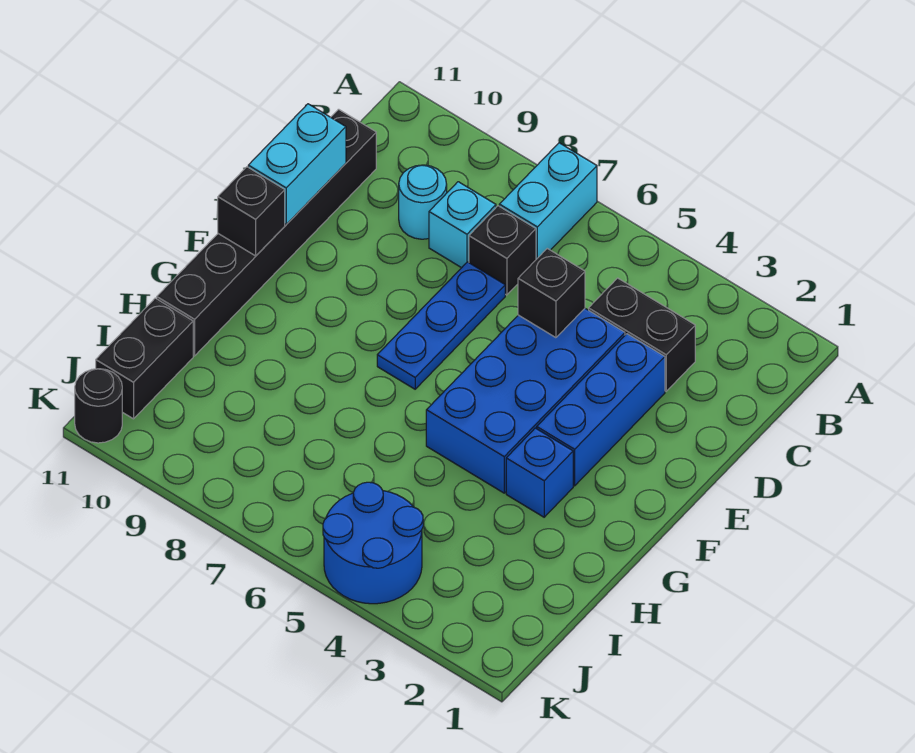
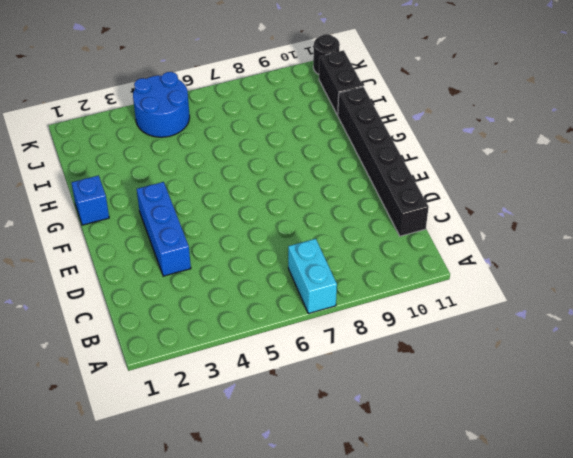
blue 1x1 brick [72,175,109,225] -> blue 1x1 brick moved to [506,428,573,517]
none -> black 1x2 brick [589,278,695,391]
none -> black 1x1 brick [469,206,536,295]
none -> cyan 1x1 brick [429,182,496,268]

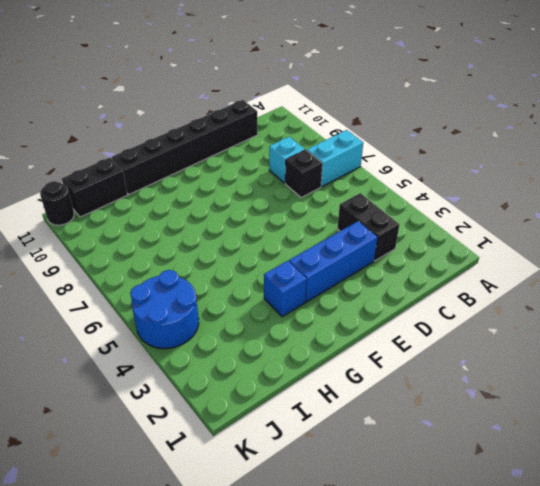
none -> cyan 1x1 round brick [399,165,447,239]
none -> blue 2x4 brick [426,309,625,493]
none -> blue 1x3 plate [377,262,505,389]

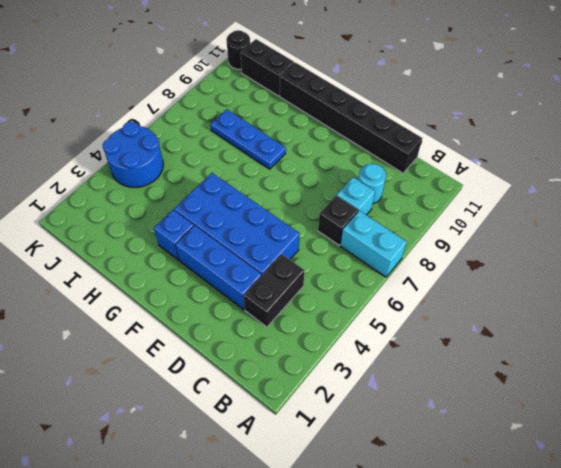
blue 1x3 plate [210,109,286,169] -> blue 1x3 plate moved to [377,262,505,389]
none -> black 1x1 brick [518,249,585,338]
none -> cyan 1x2 brick [248,104,346,224]
none -> black 1x1 brick [218,167,285,256]

